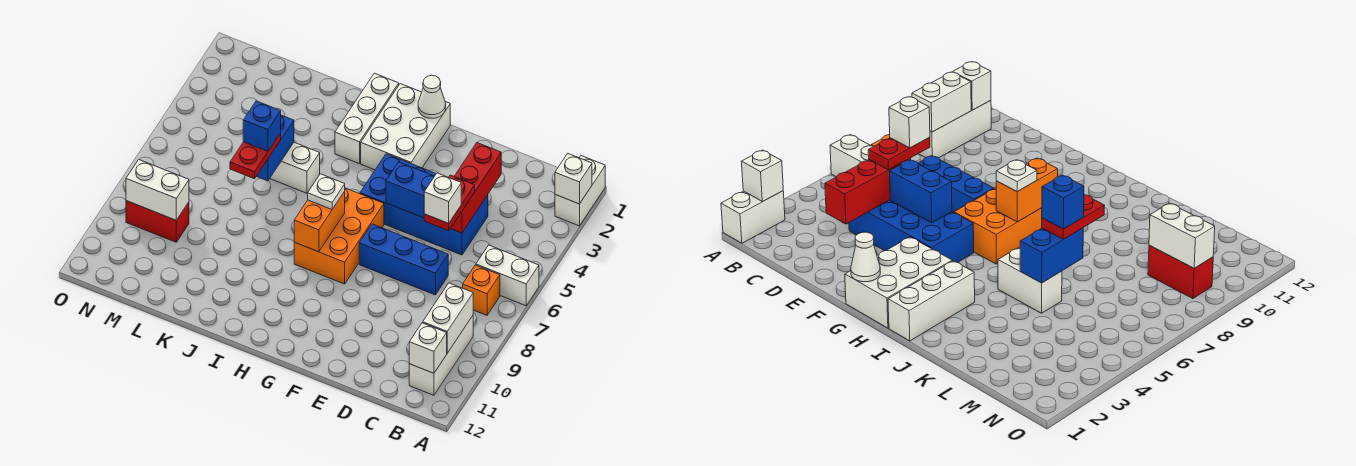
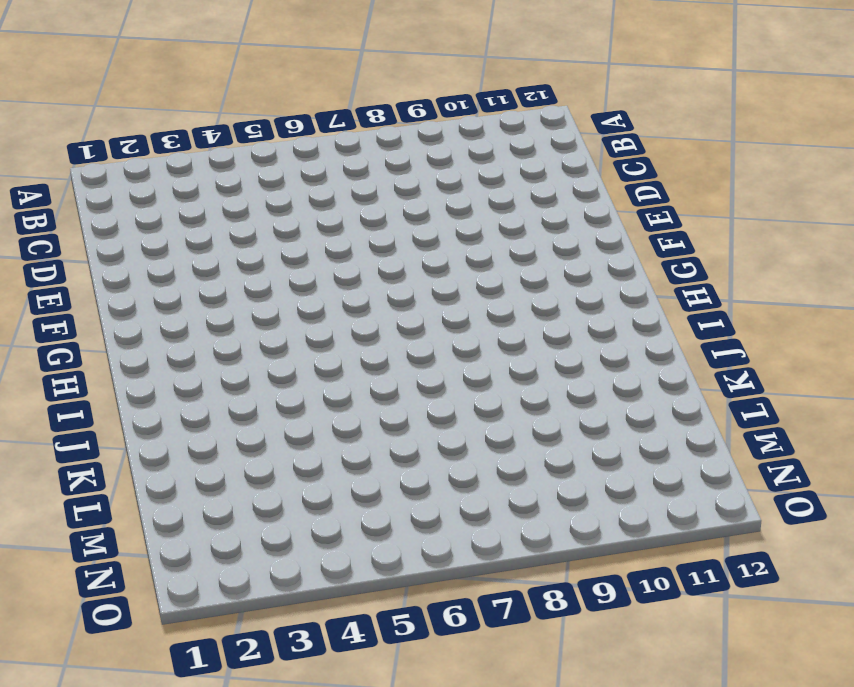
none -> white 1x2 brick [555,156,605,226]
none -> white 1x2 brick [476,245,539,306]
none -> orange 1x1 brick [463,265,500,315]

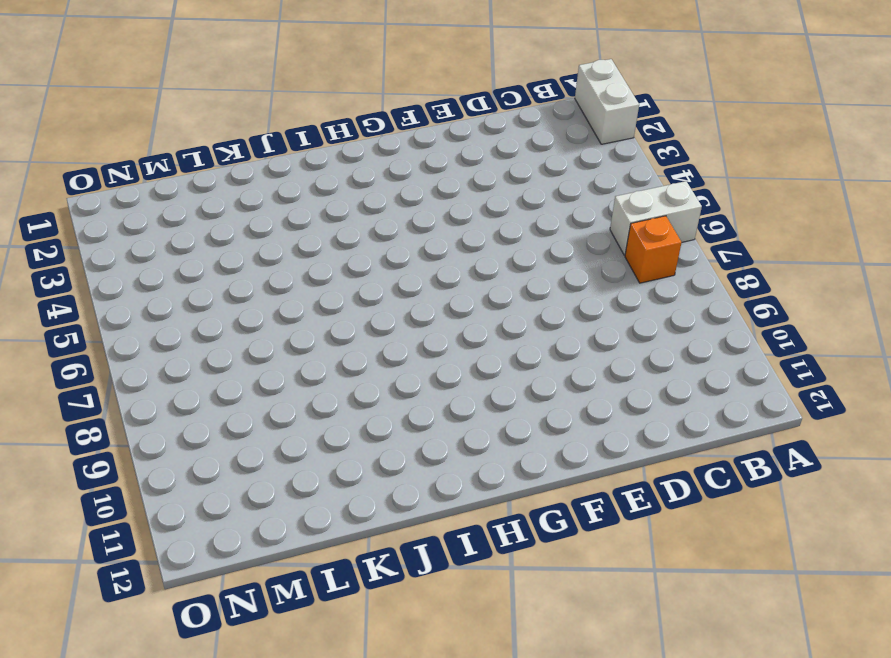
none -> white 1x3 brick [409,316,473,395]
none -> blue 2x4 brick [360,154,488,255]
none -> blue 1x3 brick [359,224,448,295]

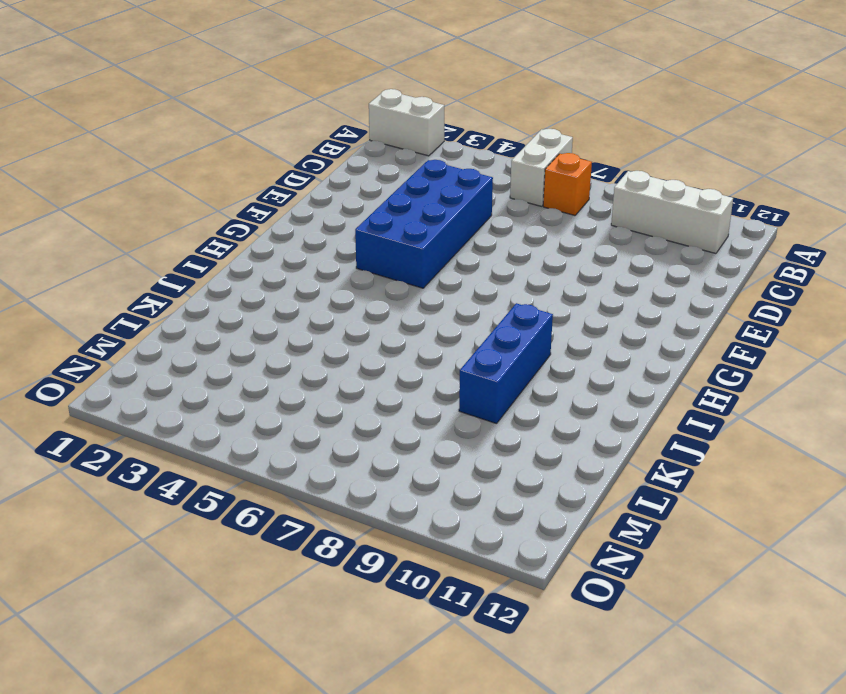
blue 1x3 brick [459,303,553,424] -> blue 1x3 brick moved to [359,224,448,295]
none -> white 2x3 brick [361,84,450,170]
none -> orange 2x3 brick [294,188,384,284]
none -> white 1x3 brick [335,73,399,164]

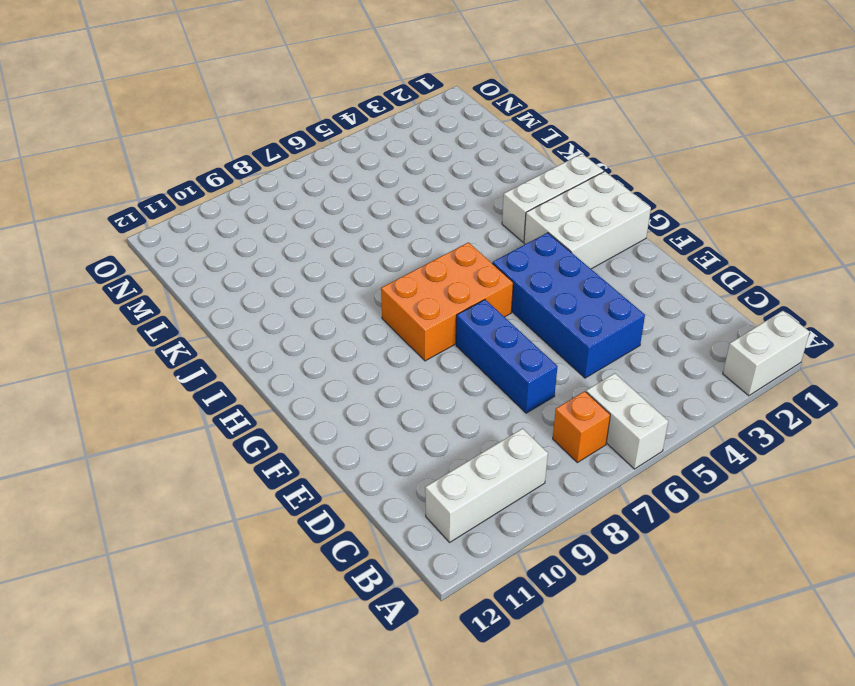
none -> white 1x2 brick [270,143,320,193]
none -> red 1x2 brick [126,201,189,242]
none -> white 1x1 brick [555,154,592,204]

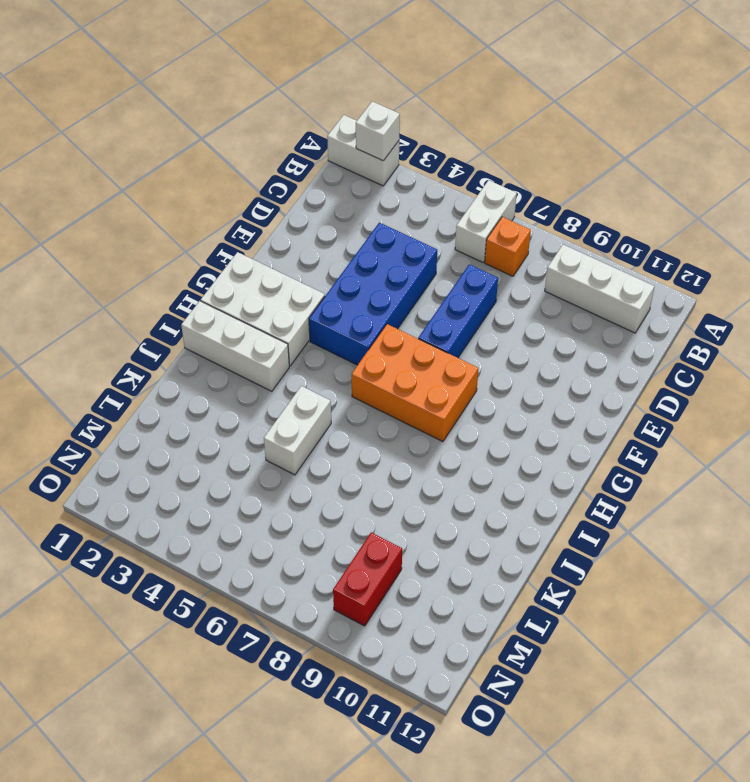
none -> white 1x2 brick [423,283,473,353]
none -> white 1x1 brick [409,323,447,373]
none -> red 1x3 brick [451,143,501,233]

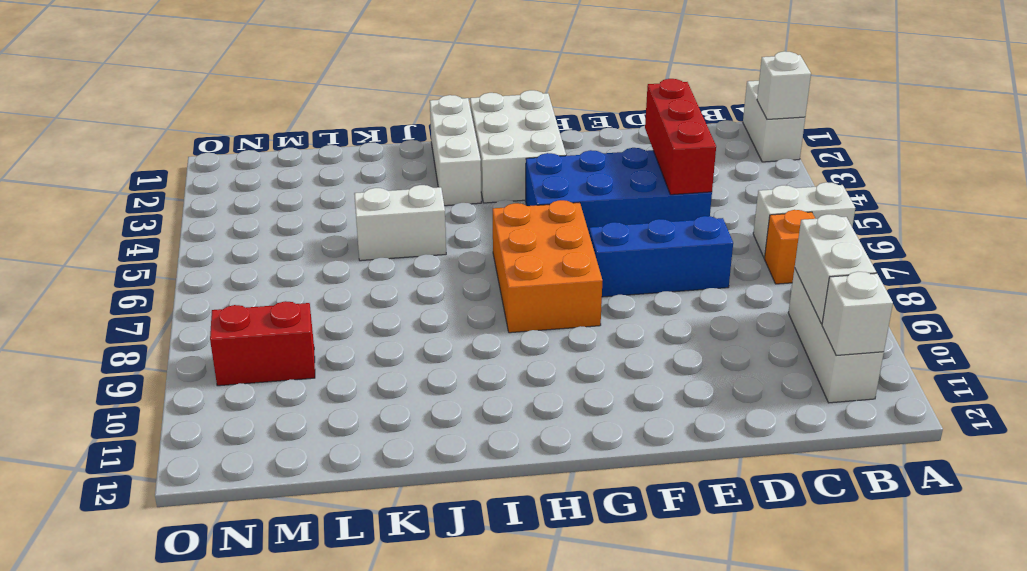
none -> blue 1x2 brick [386,162,434,218]
none -> white 1x1 cone [418,75,446,118]
none -> orange 1x2 brick [294,192,345,252]

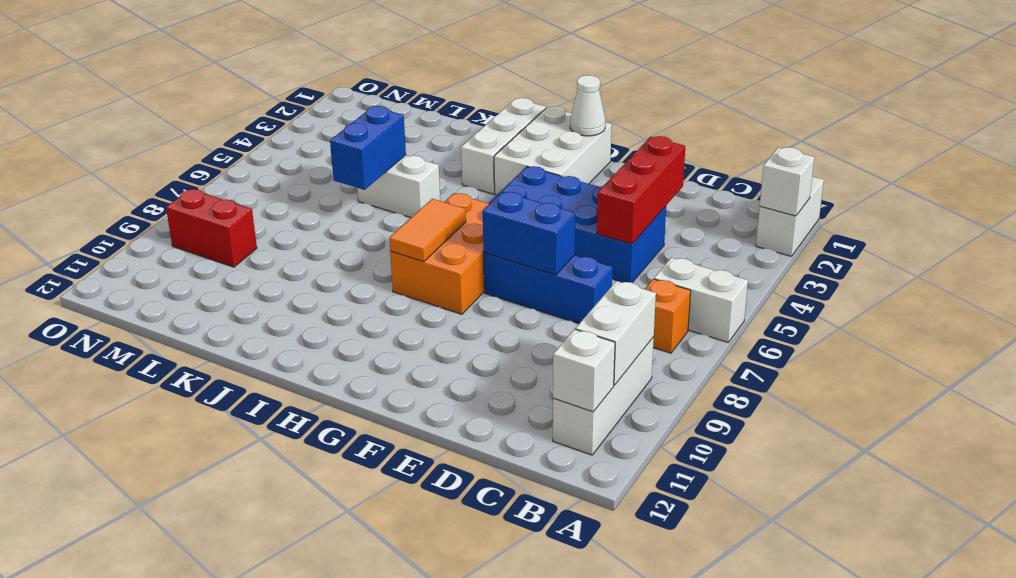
blue 1x2 brick [483,192,575,275] -> blue 1x2 brick moved to [386,162,434,218]
orange 1x2 tile [389,199,466,262] -> orange 1x2 brick [294,192,345,252]
none -> white 1x2 brick [126,160,189,220]
none -> red 1x2 plate [424,175,475,231]
none -> white 1x1 plate [308,174,345,209]

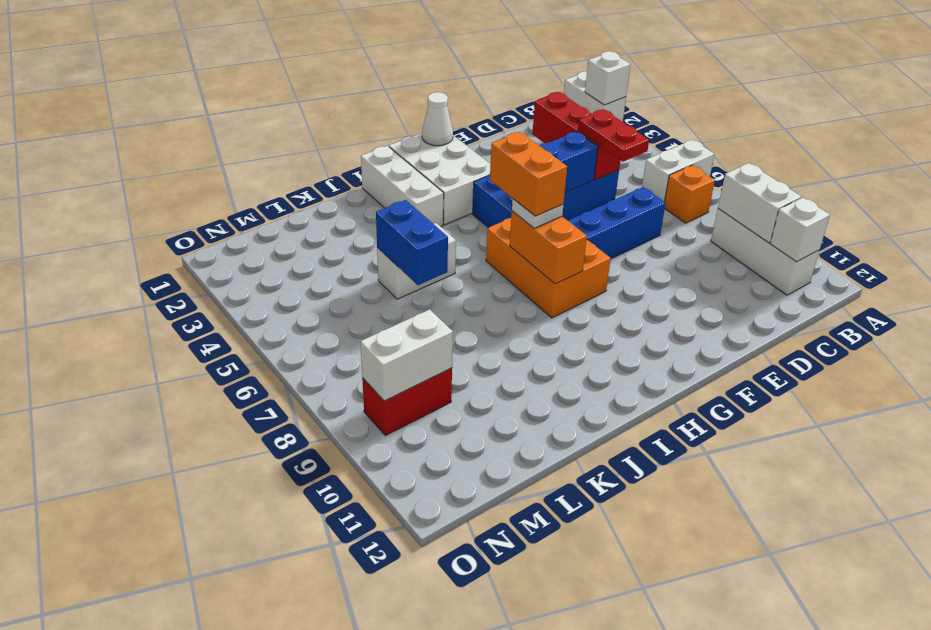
orange 1x2 brick [490,132,567,216] -> none
none -> red 1x2 plate [230,133,281,179]
none -> white 1x1 brick [424,173,461,223]
none -> blue 1x1 brick [243,101,281,151]

